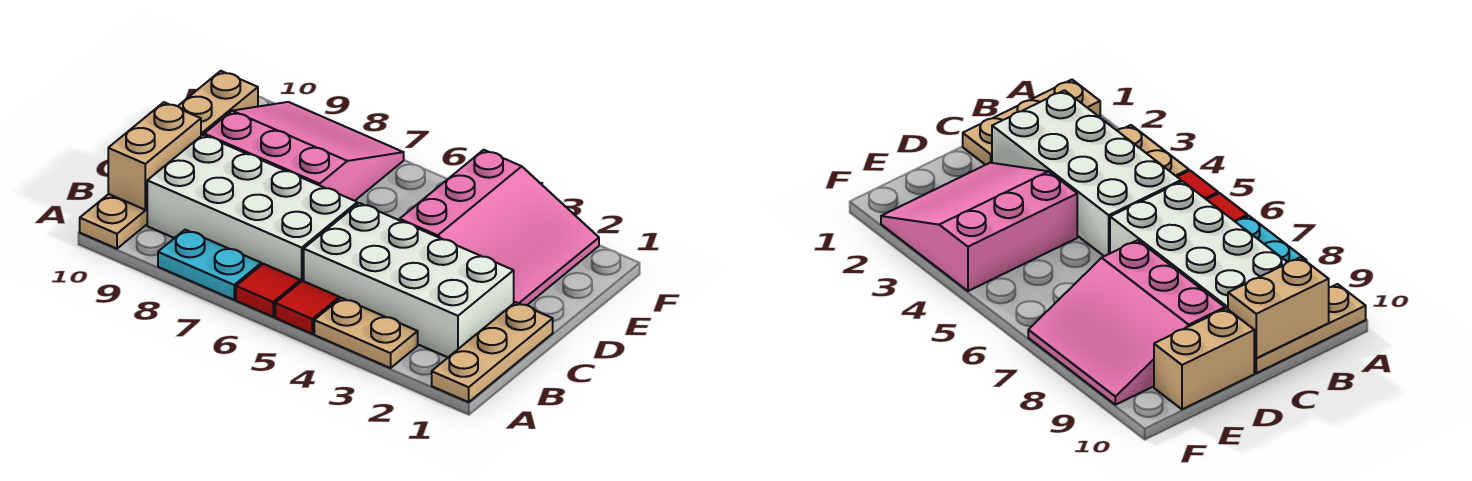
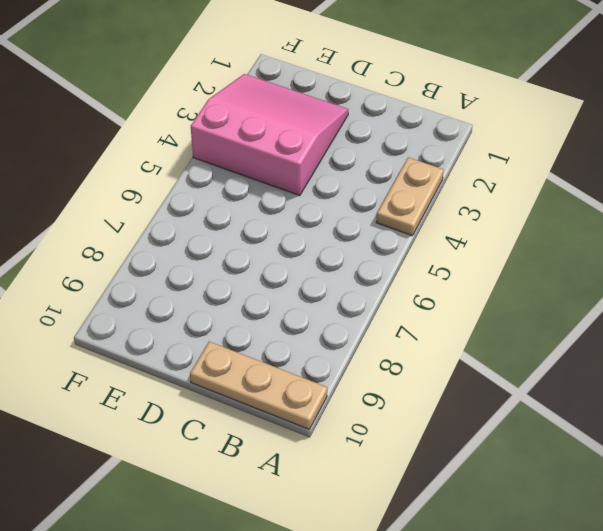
none -> tan 1x3 plate [432,302,553,402]
none -> red 1x1 tile [275,281,340,334]
none -> red 1x1 tile [236,264,300,317]

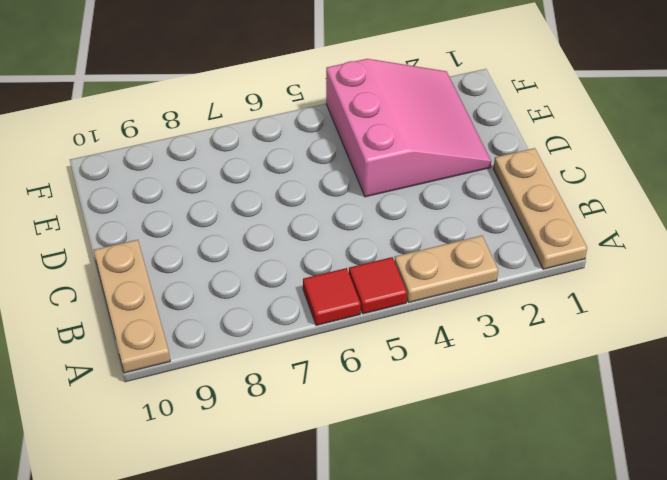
none -> cyan 1x2 plate [158,230,261,300]
none -> white 2x4 brick [304,203,514,357]
none -> white 2x4 brick [147,135,357,282]

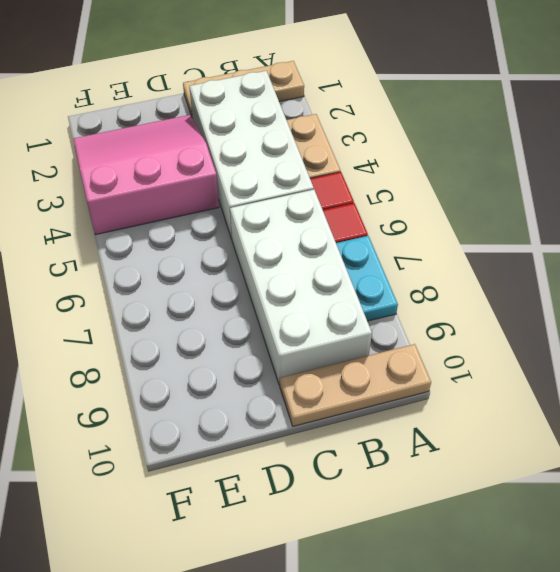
none -> pink 3x3 slope [204,102,404,201]
none -> tan 1x2 brick [178,71,258,136]
none -> tan 1x2 brick [108,102,201,210]

